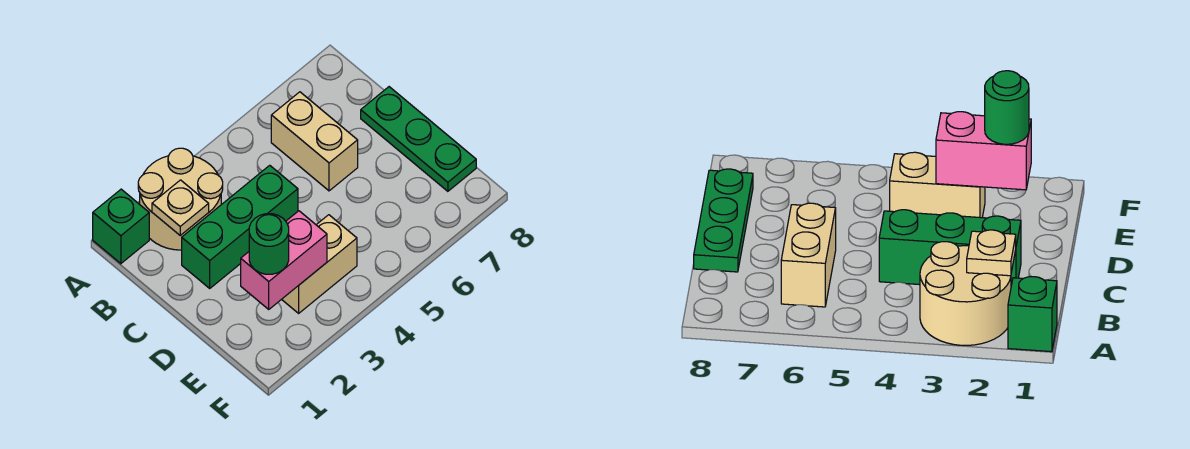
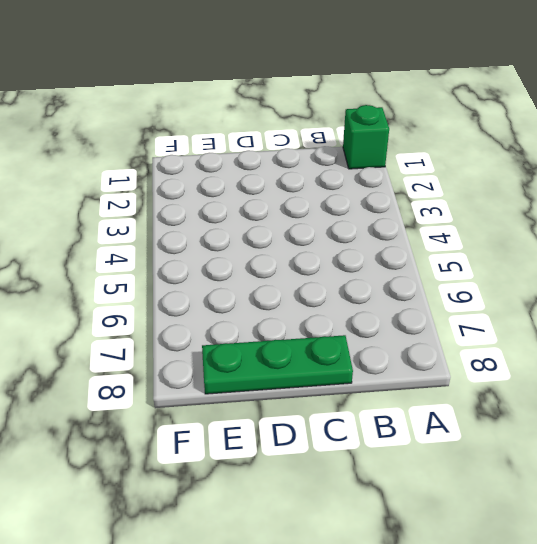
none -> tan 2x2 round brick [138,148,223,250]
none -> tan 1x2 brick [271,92,358,191]

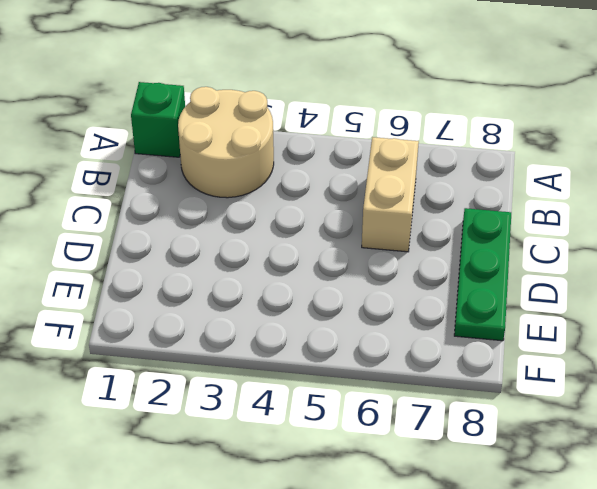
none -> green 1x3 brick [182,165,298,288]
none -> tan 1x2 brick [282,215,357,313]

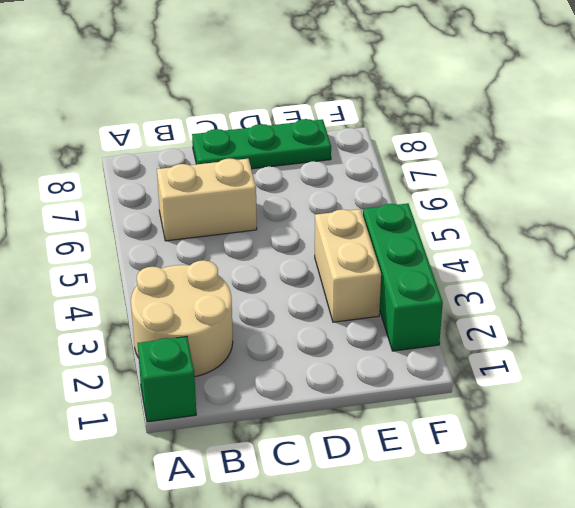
green 1x3 brick [363,203,443,351] -> green 1x3 brick moved to [182,165,298,288]
none -> tan 1x1 plate [152,180,209,235]
none -> pink 1x2 brick [241,211,327,309]

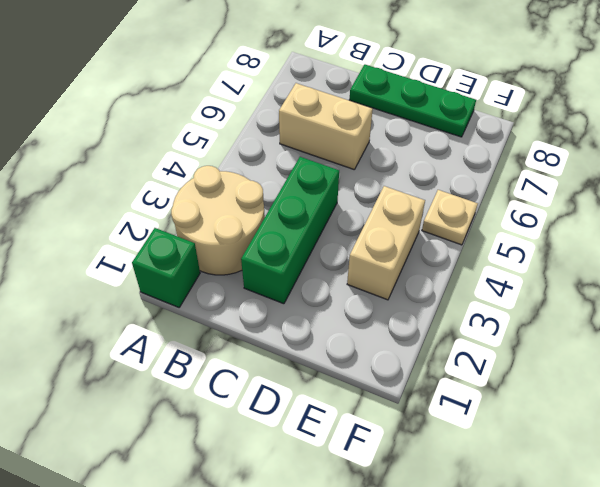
tan 1x1 plate [422,190,478,245] -> tan 1x1 plate moved to [152,180,209,235]
none -> pink 1x2 brick [241,211,327,309]
none -> green 1x1 round brick [249,214,289,274]

